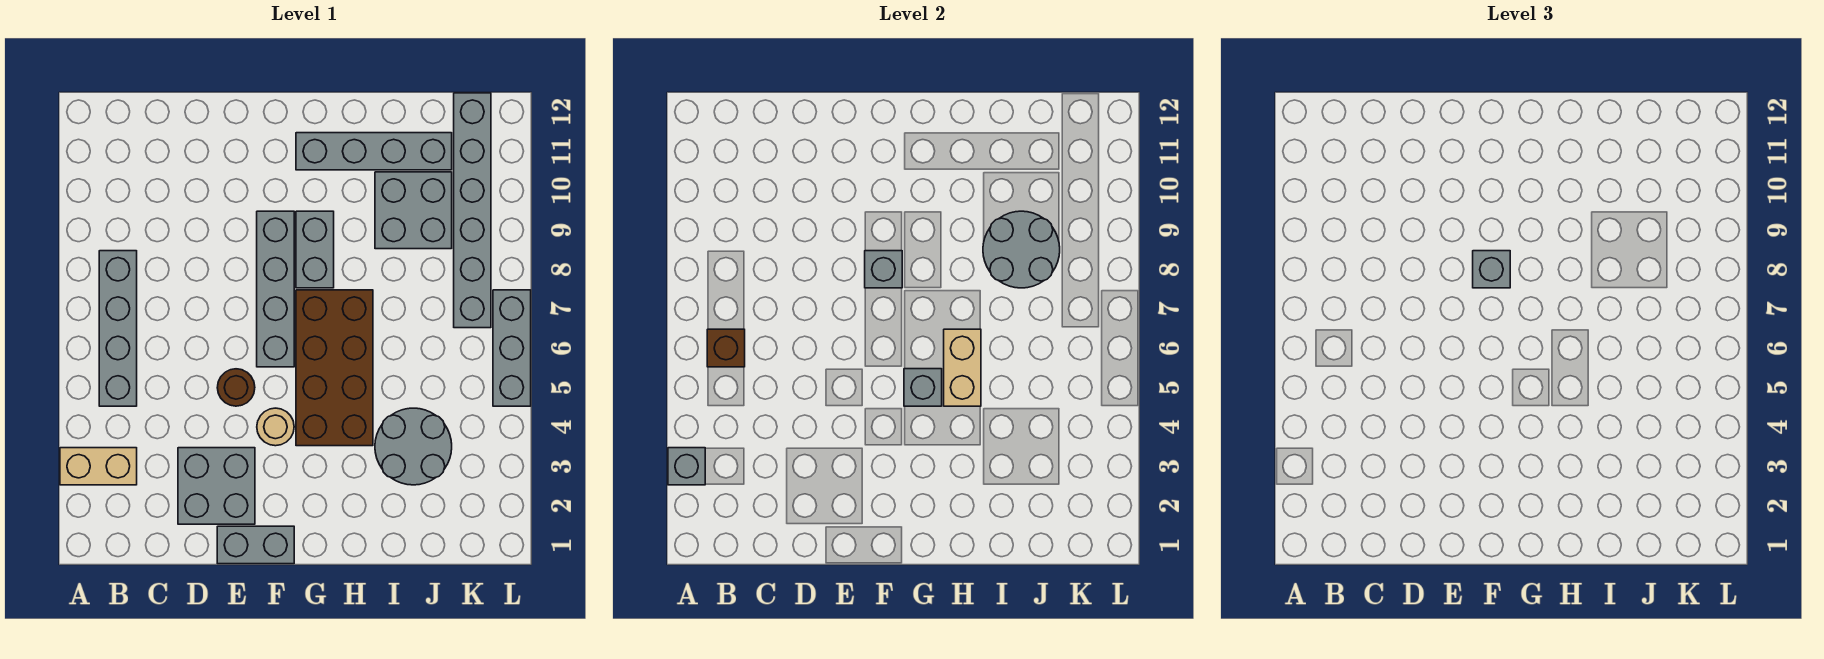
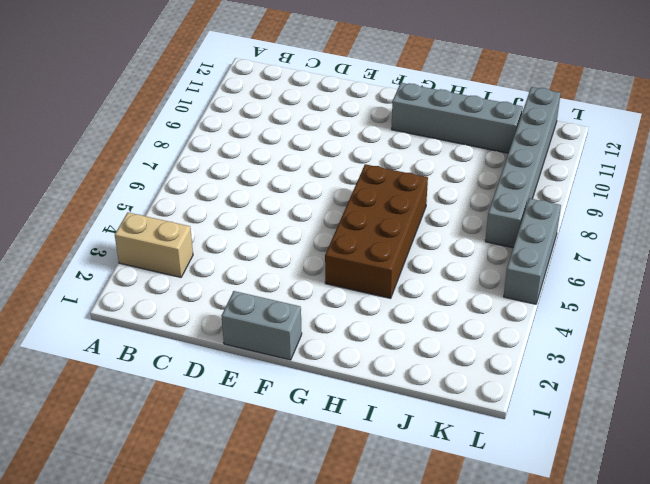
none -> grey 1x4 brick [99,251,137,406]
none -> grey 2x2 brick [178,448,255,524]
none -> brown 1x1 round brick [217,369,255,406]

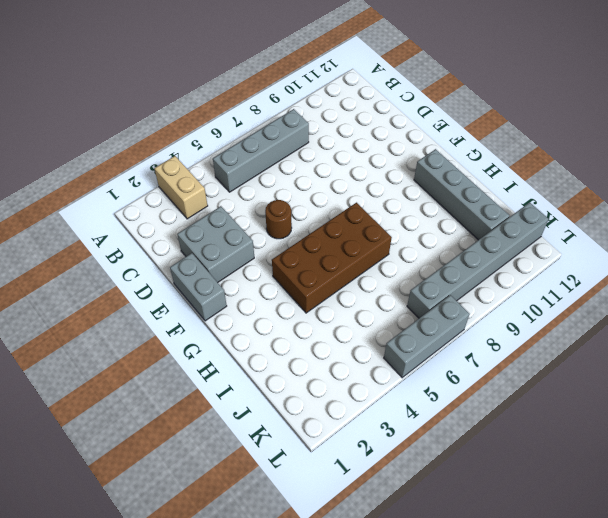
none -> tan 1x1 round brick [257,408,294,446]
none -> grey 1x4 brick [257,211,294,367]
none -> grey 1x2 brick [296,211,334,288]

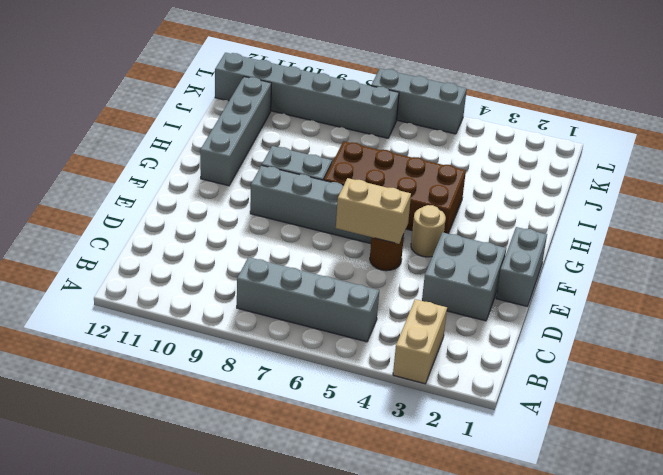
tan 1x2 brick [336,178,411,244] -> tan 1x2 brick moved to [944,329,981,406]
none -> grey 2x2 round brick [375,408,452,485]
none -> grey 2x2 brick [375,172,452,249]
none -> grey 1x1 brick [668,448,705,485]

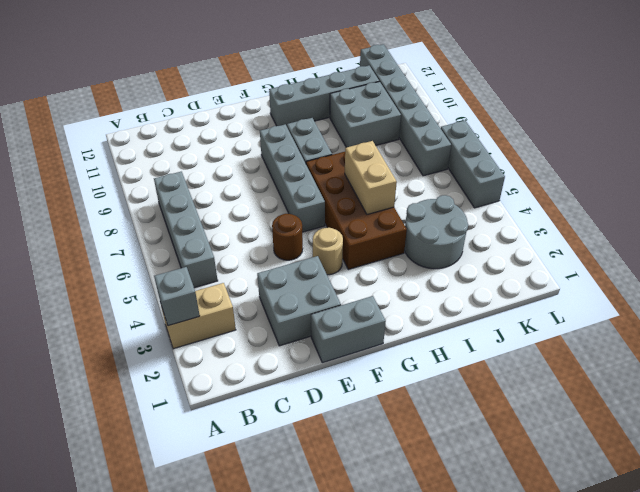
none -> brown 1x1 brick [707,329,745,367]
none -> grey 1x1 brick [865,251,902,288]
none -> grey 1x1 brick [904,369,942,406]

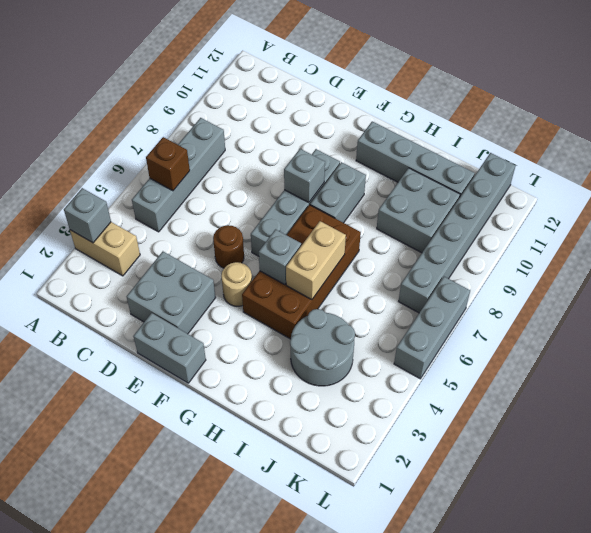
none -> grey 2x2 round brick [983,211,1060,288]
none -> grey 1x1 brick [1473,251,1510,288]

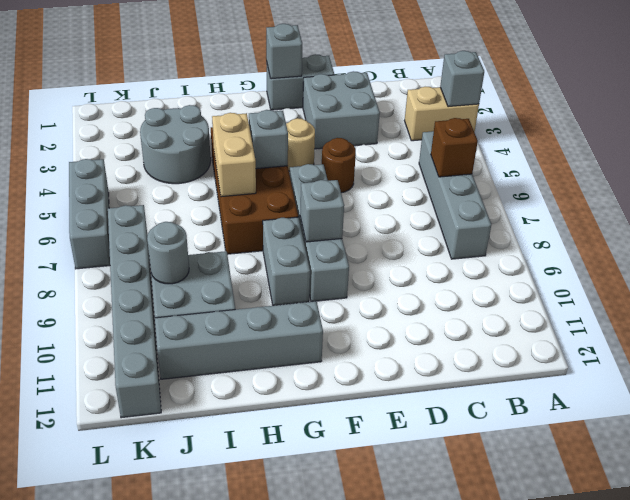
grey 1x1 brick [266,24,302,79] -> grey 1x1 brick moved to [1473,251,1510,288]
grey 1x1 round brick [147,222,189,284] -> grey 2x2 round brick [983,211,1060,288]

